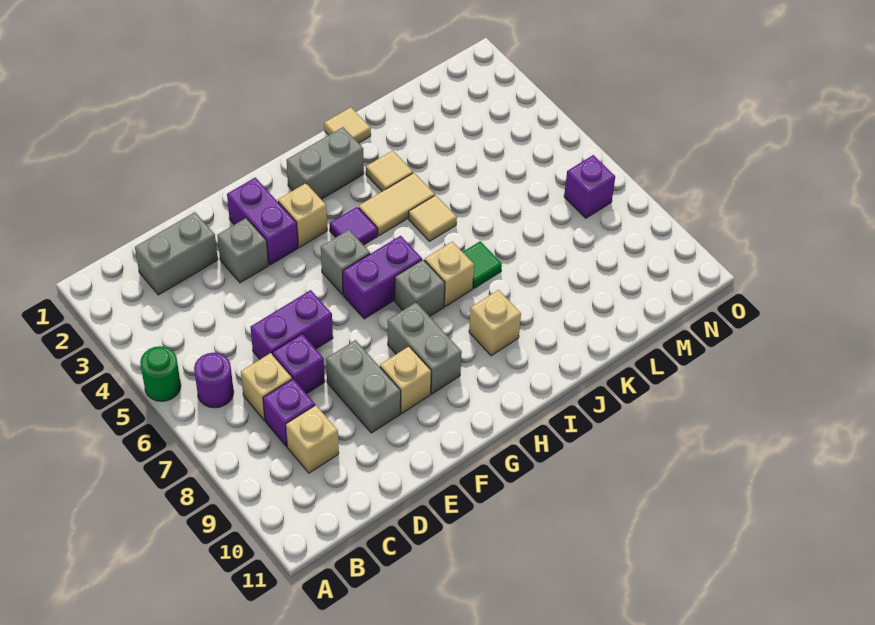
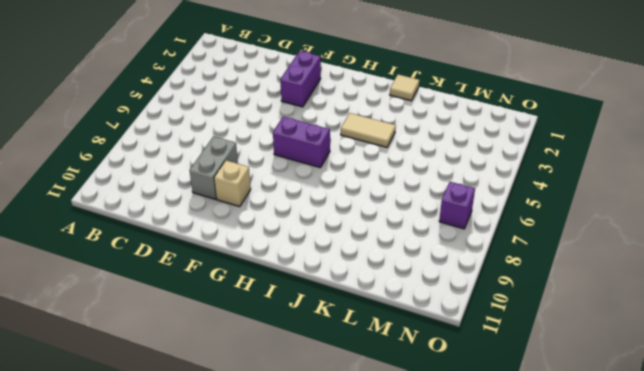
none -> green 1x1 round brick [140,346,181,401]
none -> purple 1x1 round brick [194,353,234,408]
none -> grey 1x2 brick [135,212,218,295]

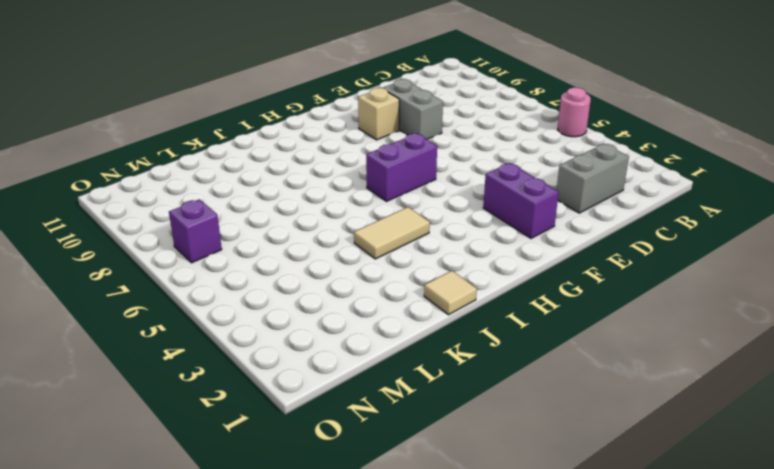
pink 1x1 round brick [558,87,591,137] -> green 1x1 round brick [140,346,181,401]
none -> purple 1x1 round brick [194,353,234,408]
none -> tan 1x1 brick [241,353,292,420]
none -> purple 1x1 brick [263,379,315,446]

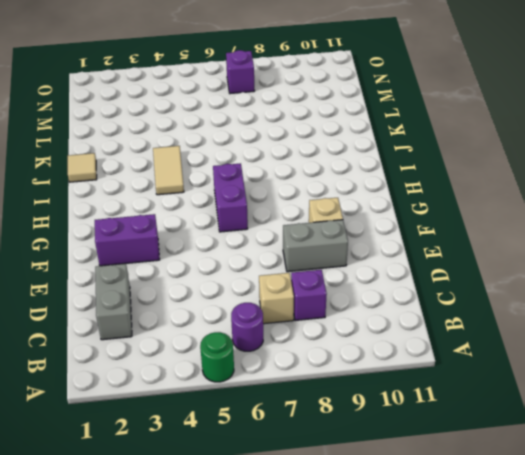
none -> tan 1x1 brick [286,405,339,473]
none -> purple 1x2 brick [250,290,333,359]
none -> purple 1x1 brick [272,334,325,394]

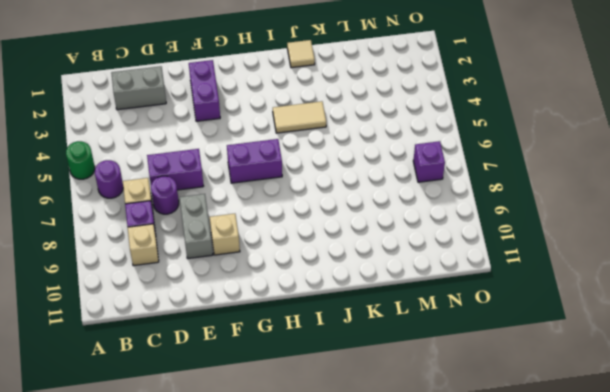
purple 1x1 round brick [151,176,179,214] -> purple 1x1 brick [272,334,325,394]
none -> grey 1x1 brick [217,218,268,283]
none -> tan 1x1 brick [278,183,327,247]
none -> grey 1x1 brick [321,230,370,295]

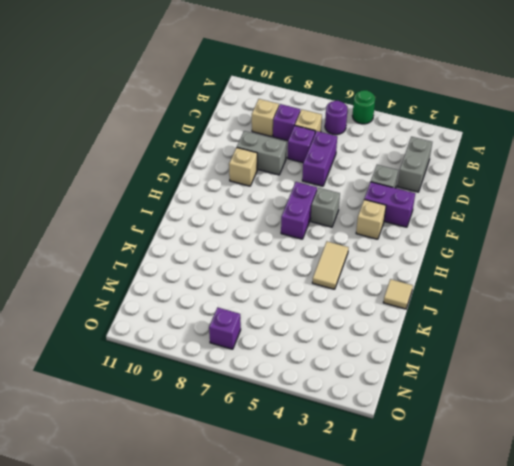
none -> grey 1x2 brick [388,302,462,394]
none -> grey 1x2 brick [286,127,364,199]
none -> purple 1x1 tile [329,207,378,245]

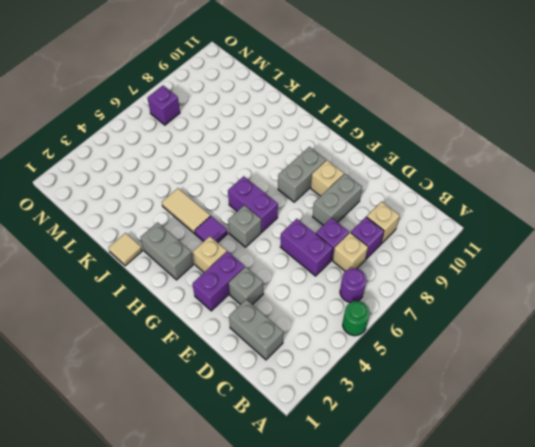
none -> grey 1x1 brick [395,260,445,316]
none -> tan 1x1 brick [424,242,474,306]
none -> tan 1x1 brick [469,290,521,356]

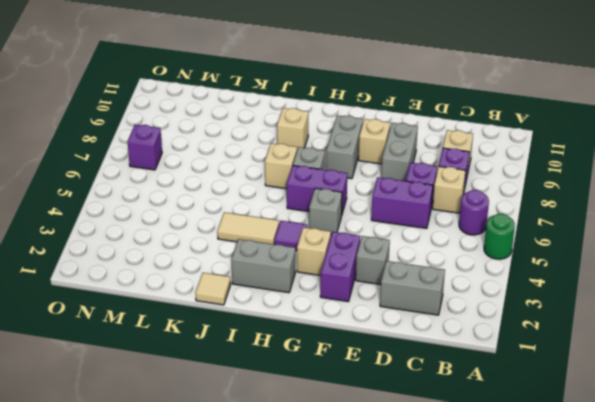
none -> tan 1x1 tile [366,151,413,191]
none -> tan 1x1 tile [409,195,457,241]
none -> green 1x1 tile [463,241,502,288]

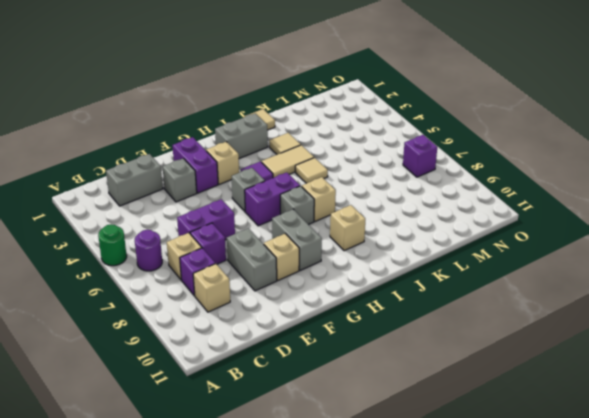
none -> green 1x1 tile [463,241,502,288]

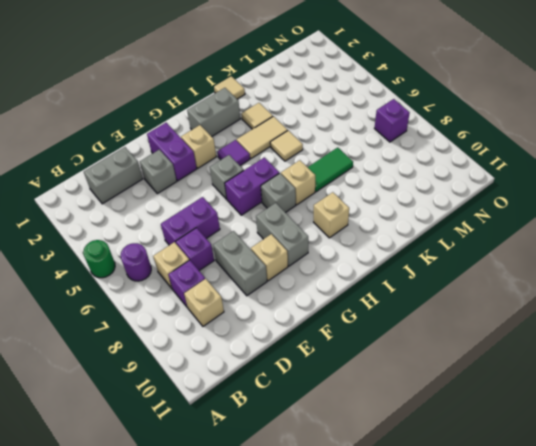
green 1x2 tile [308,148,353,192] -> green 1x1 tile [463,241,502,288]

